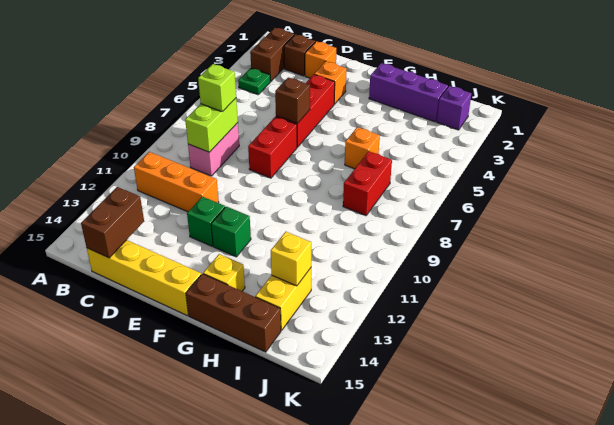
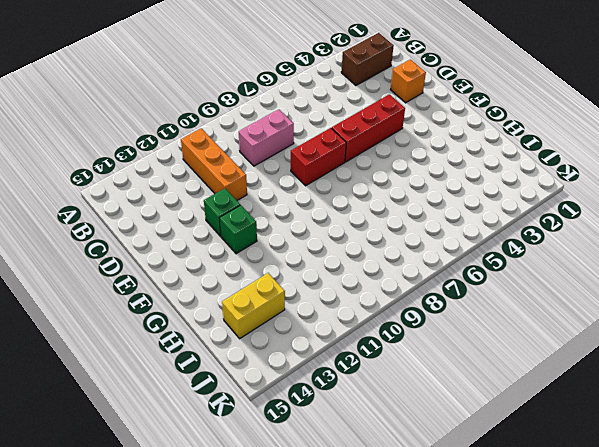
none -> green 1x1 plate [238,68,270,95]
none -> brown 1x1 brick [284,34,315,76]
none -> yellow 1x4 brick [87,240,201,316]

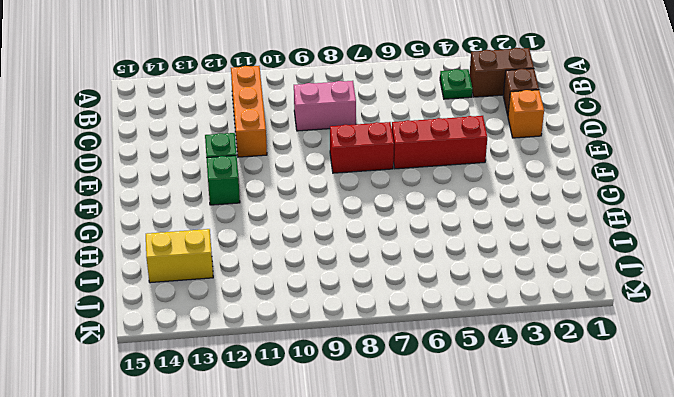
none -> yellow 1x4 brick [87,240,201,316]
none -> orange 1x1 brick [314,61,347,104]
none -> purple 1x3 brick [369,63,448,122]

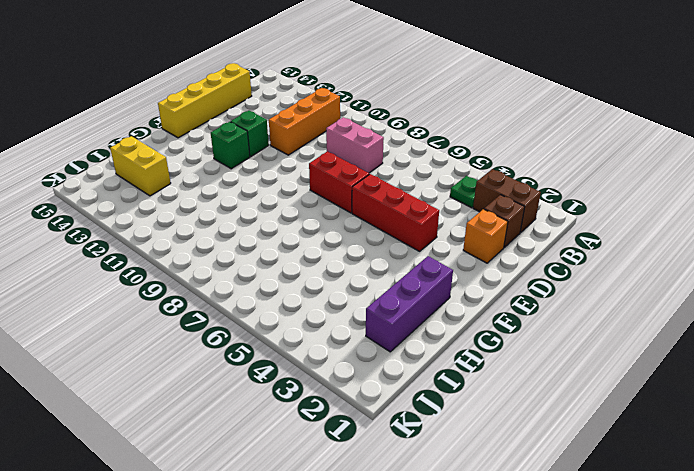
none -> orange 1x1 brick [314,61,347,104]
none -> yellow 1x1 brick [203,254,245,291]
none -> brown 1x3 brick [186,274,281,352]

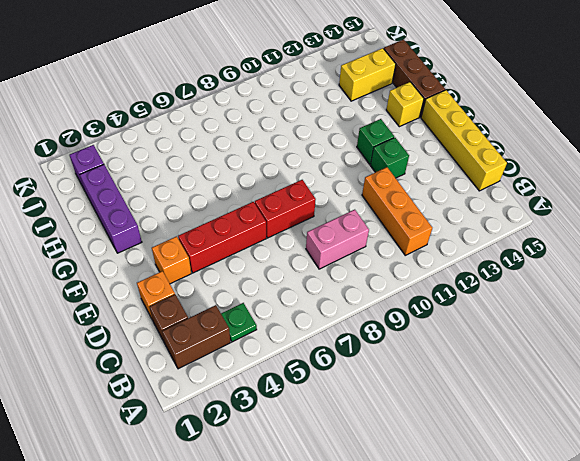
none -> orange 1x1 brick [345,127,380,169]
none -> red 1x2 brick [343,151,392,216]
none -> lime 1x2 brick [185,98,238,152]

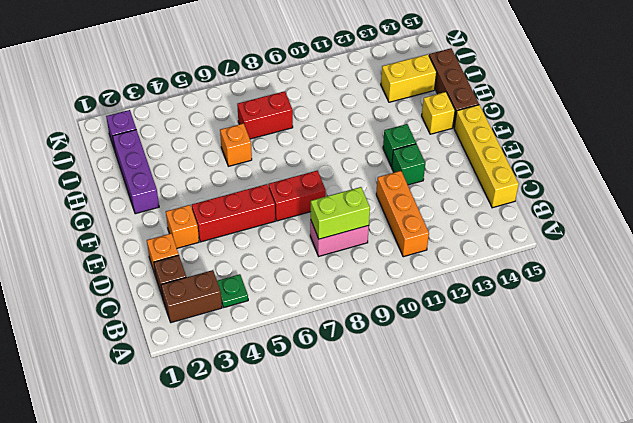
none -> brown 1x2 brick [81,187,144,258]
none -> brown 1x1 brick [275,77,310,124]
none -> yellow 1x1 brick [271,232,311,286]

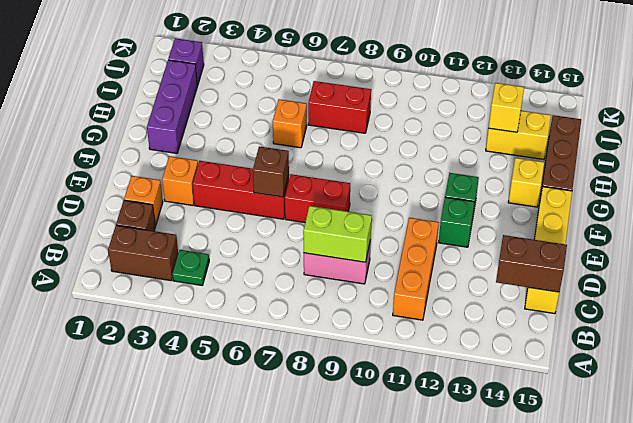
none -> lime 1x1 brick [198,64,236,112]

